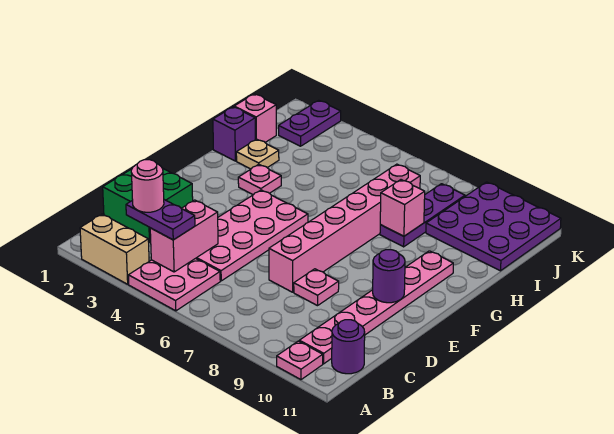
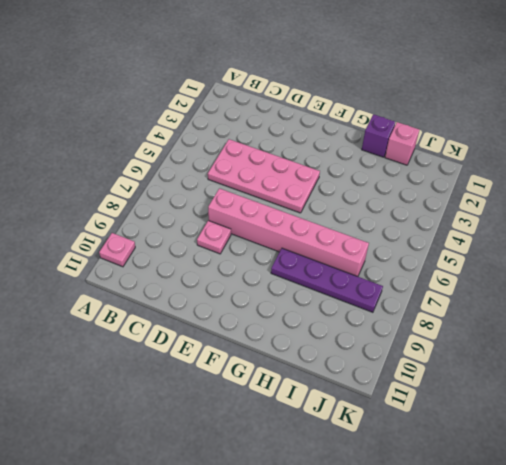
purple 1x4 plate [271,248,383,312] -> purple 1x3 plate [380,184,465,247]
none -> tan 1x2 brick [80,214,149,284]
none -> pink 2x2 plate [128,258,220,311]
none -> pink 1x6 plate [299,251,453,364]

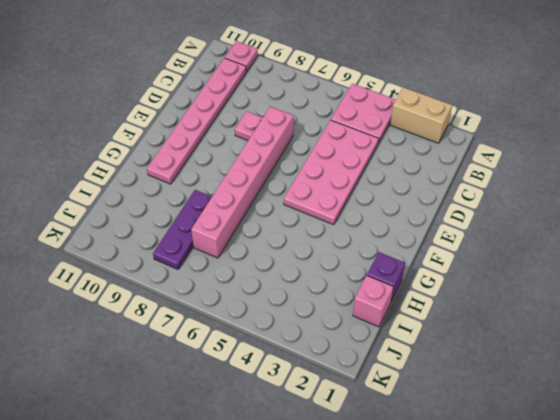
none -> purple 1x1 round brick [332,320,365,374]
none -> green 2x2 brick [103,169,193,242]
none -> pink 1x1 plate [238,164,281,195]

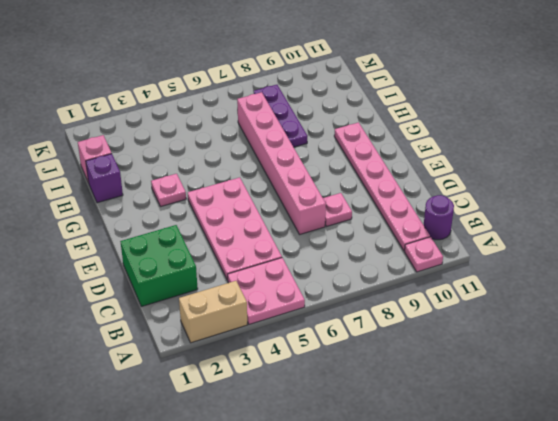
none -> tan 1x1 plate [236,139,279,169]
none -> purple 3x3 plate [426,182,561,271]
none -> purple 1x2 plate [279,100,341,146]

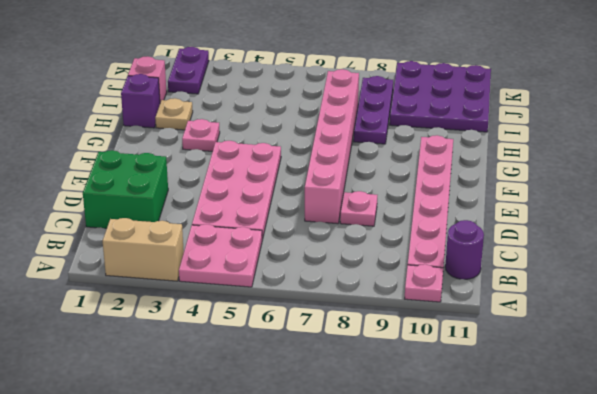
none -> pink 1x2 brick [150,200,218,272]
none -> purple 1x1 round brick [373,250,405,303]
none -> pink 1x1 brick [380,180,425,236]

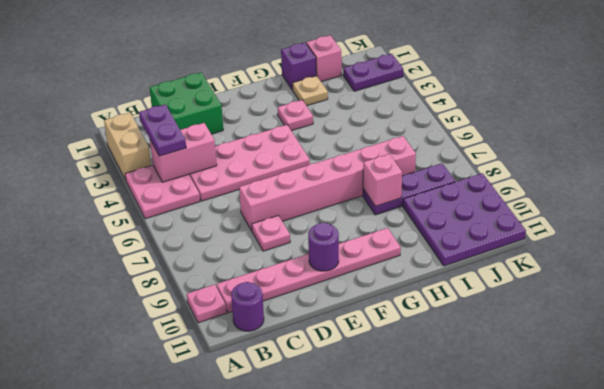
none -> pink 1x1 round brick [131,160,164,212]

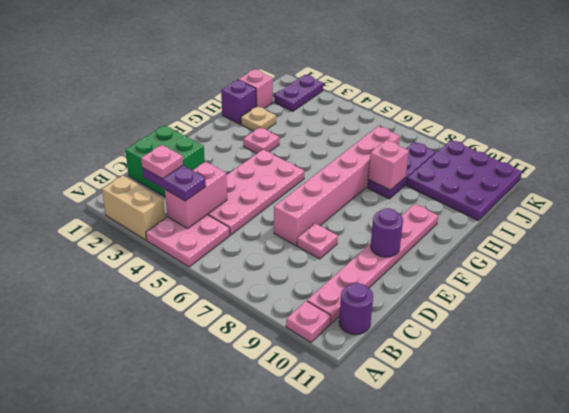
pink 1x1 plate [141,145,183,179] -> pink 1x1 round brick [131,160,164,212]

